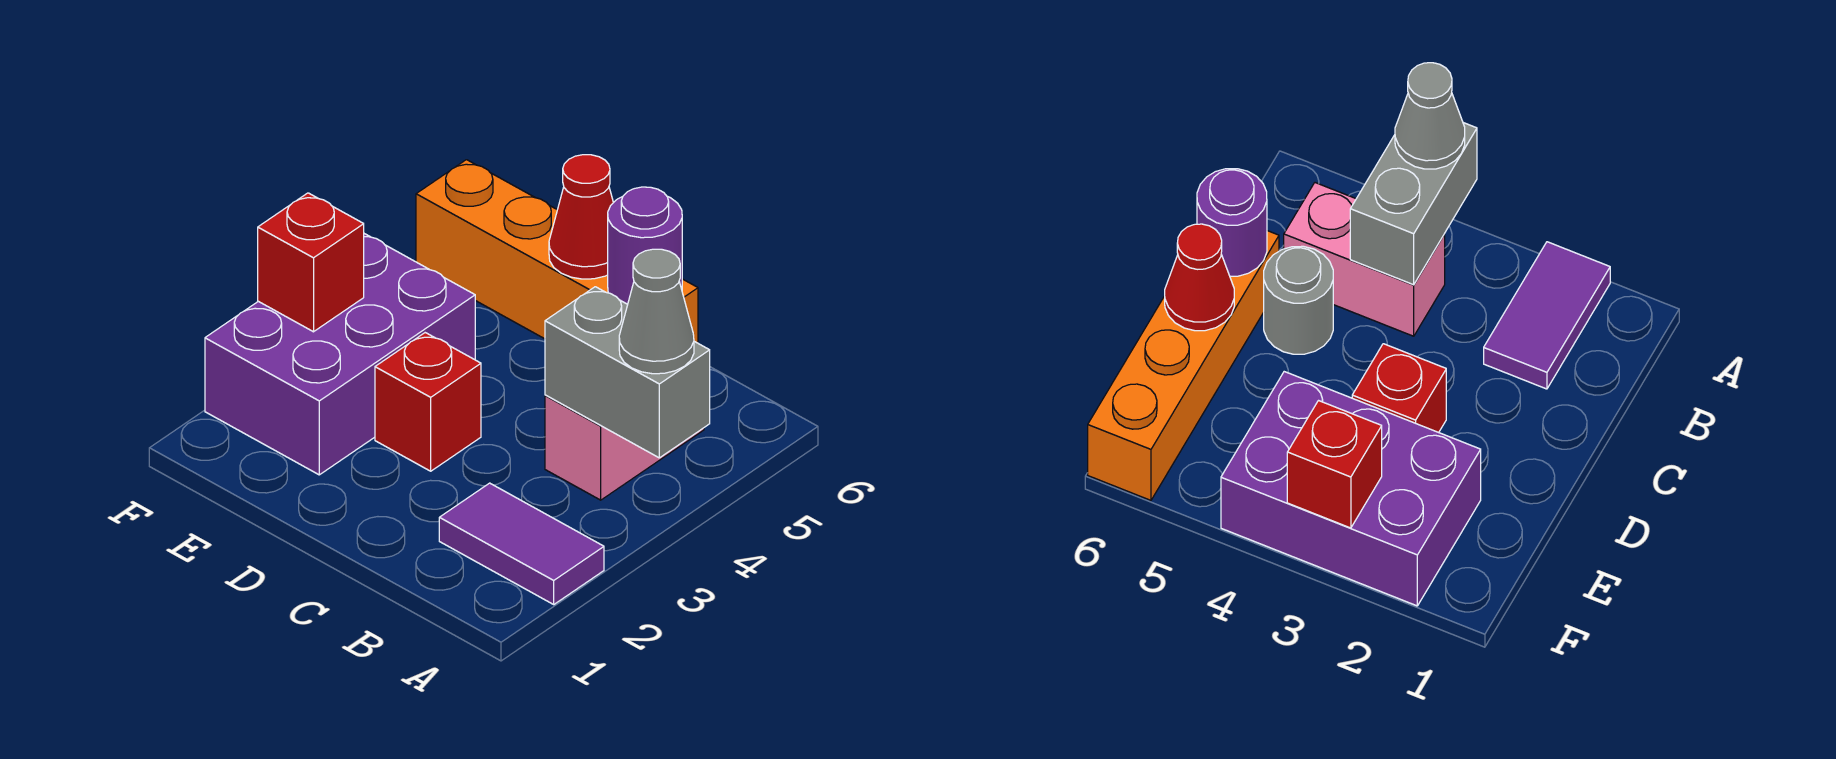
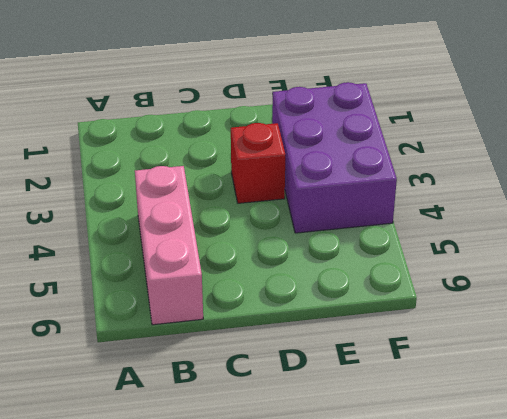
pink 1x3 brick [135,166,203,325] -> pink 1x2 brick [545,395,704,500]
none -> purple 1x2 tile [439,483,604,604]
none -> grey 1x1 round brick [1264,246,1333,354]

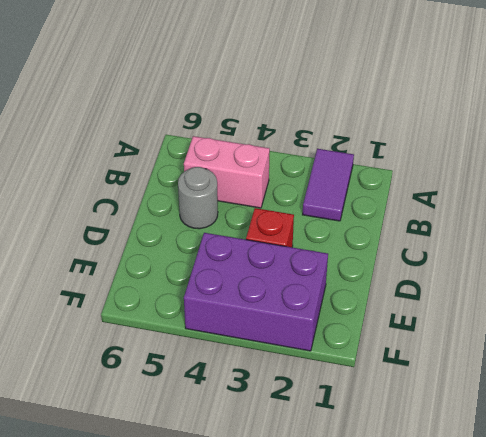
none -> orange 1x4 brick [416,160,698,343]
none -> grey 1x2 brick [545,287,710,458]

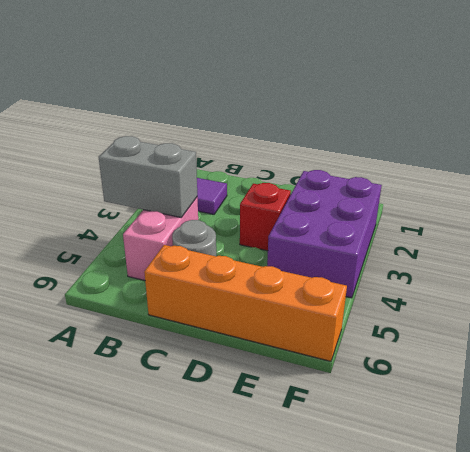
none -> purple 1x1 round brick [608,187,682,304]
none -> red 1x1 cone [549,155,613,279]

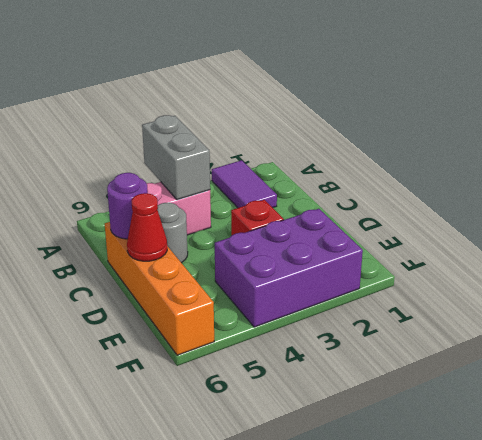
none -> red 1x1 brick [258,193,364,332]
none -> grey 1x1 cone [619,249,694,374]

